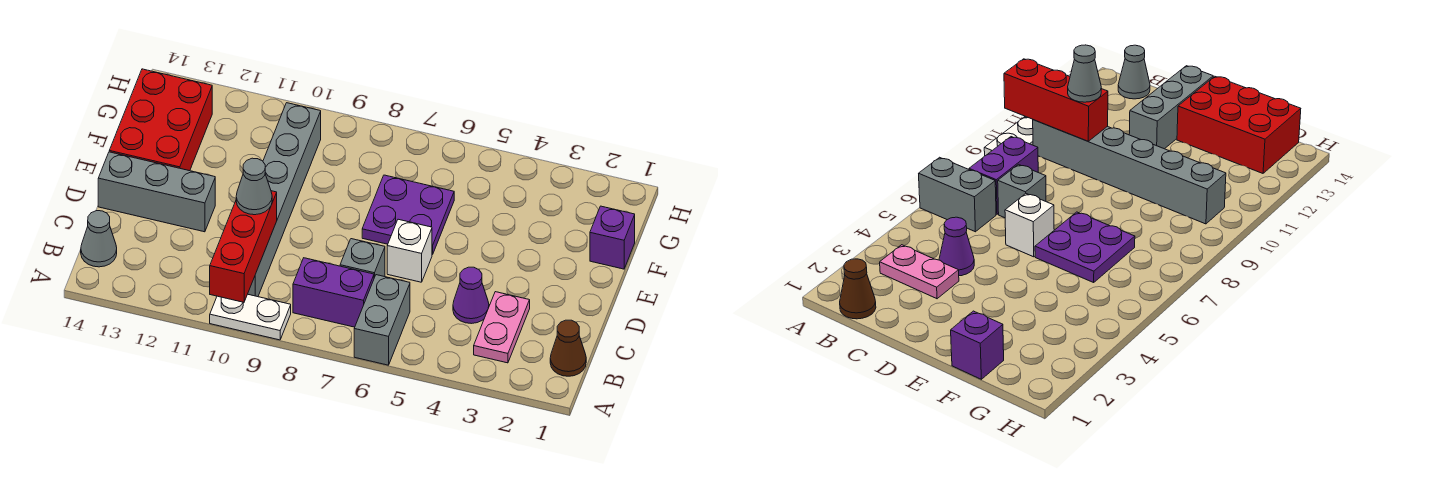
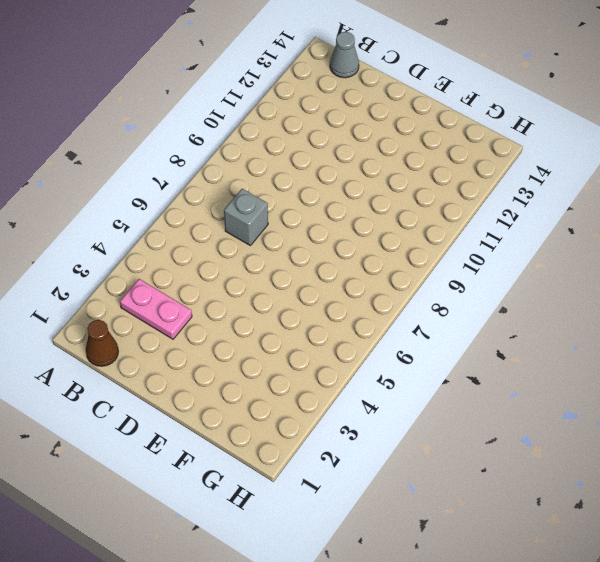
none -> grey 1x2 brick [354,275,410,365]
none -> white 1x2 plate [210,294,291,340]
none -> purple 1x2 brick [293,258,374,327]

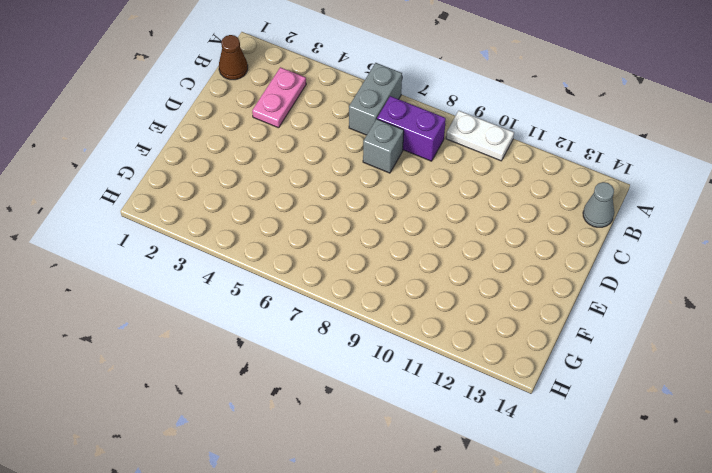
none -> grey 1x6 brick [248,103,321,297]
none -> purple 1x1 cone [453,267,489,324]
none -> white 1x1 brick [387,219,432,282]

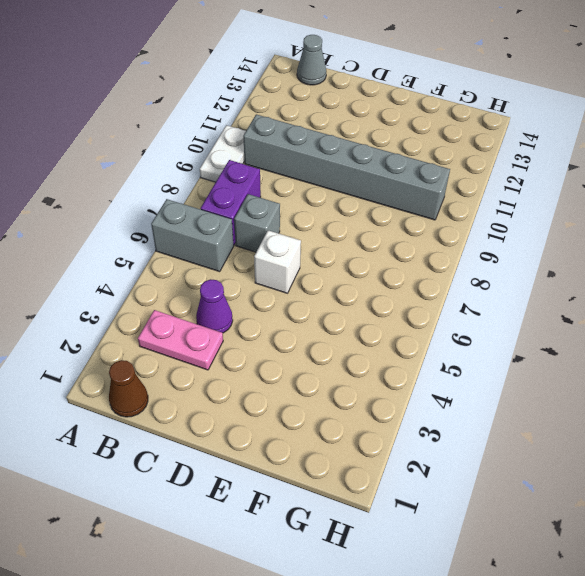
none -> grey 1x3 brick [98,152,215,232]
none -> purple 2x2 plate [362,175,454,255]
none -> red 2x3 brick [109,69,212,171]

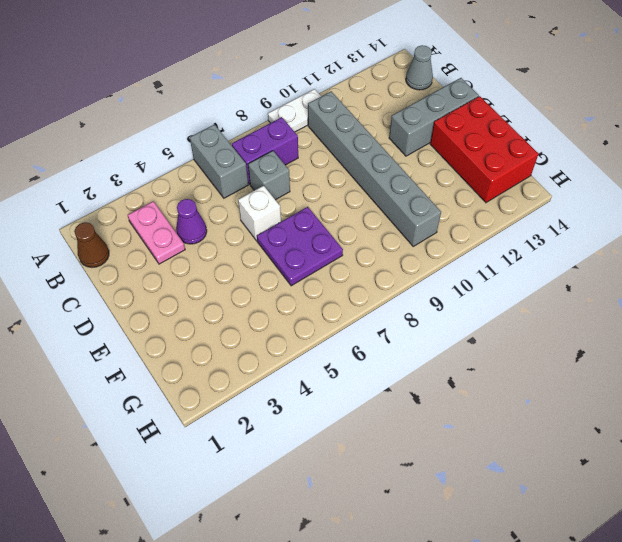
none -> purple 1x1 brick [590,206,635,269]
none -> red 1x3 brick [210,191,277,302]
none -> grey 1x1 cone [236,158,272,215]

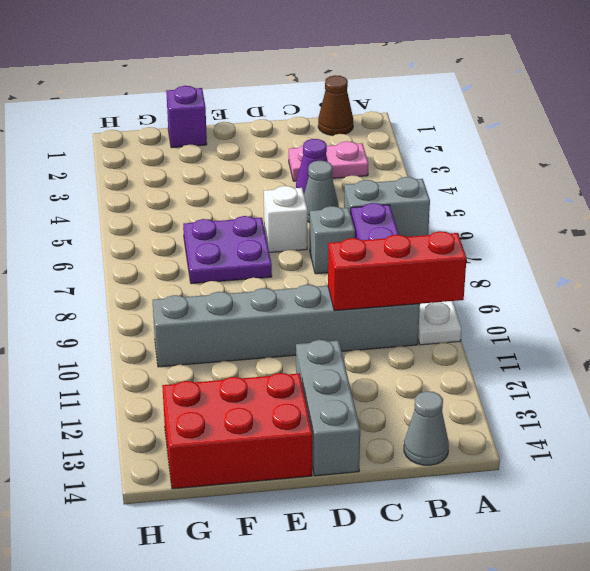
grey 1x1 cone [304,161,339,223] -> grey 1x1 cone moved to [236,158,272,215]

